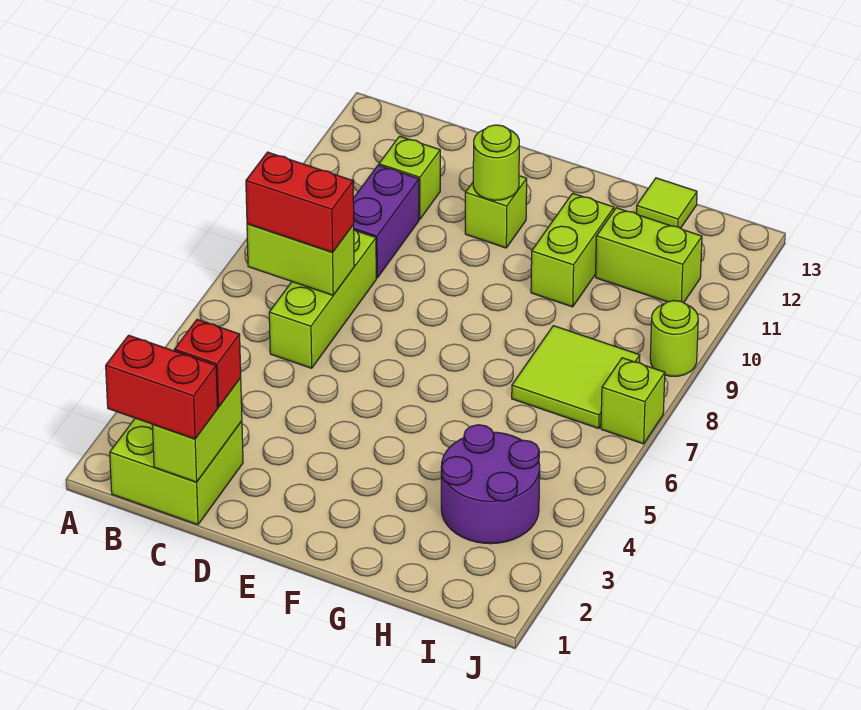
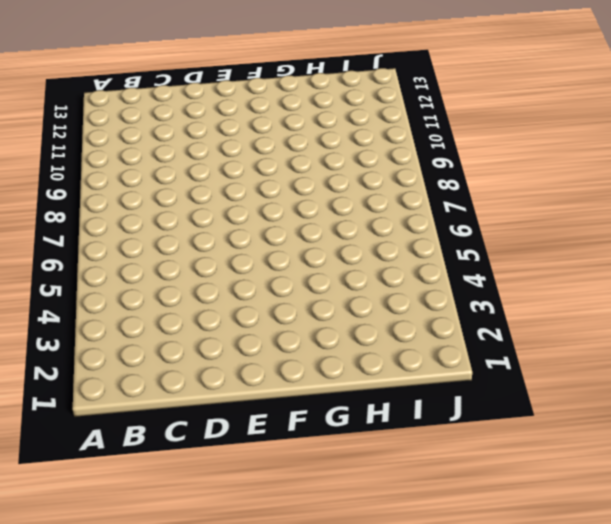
none -> lime 2x2 brick [110,418,243,525]
none -> lime 1x3 brick [269,230,376,368]
none -> purple 1x2 brick [353,165,419,278]

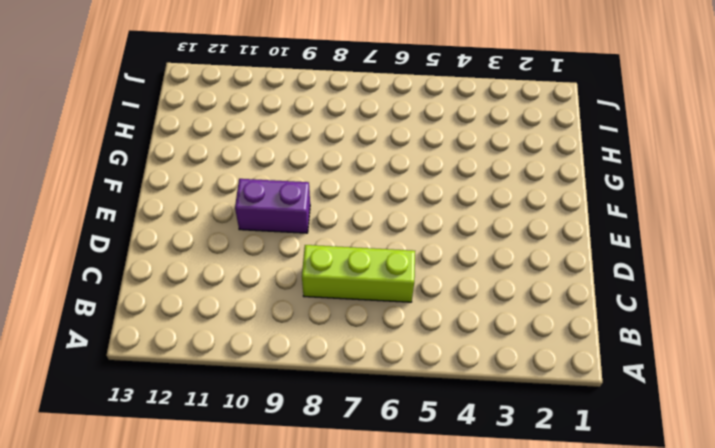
purple 1x2 brick [235,179,310,233] -> purple 1x2 brick moved to [353,165,419,278]
none -> lime 2x2 brick [110,418,243,525]
none -> lime 1x1 brick [379,136,440,219]
none -> lime 1x1 brick [465,176,527,248]

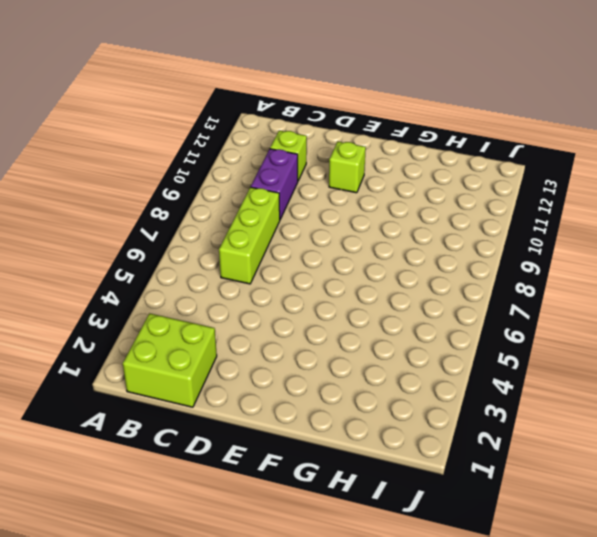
none -> lime 1x2 brick [531,193,614,307]
none -> purple 2x2 round brick [441,425,540,544]
none -> lime 2x2 tile [512,326,640,428]

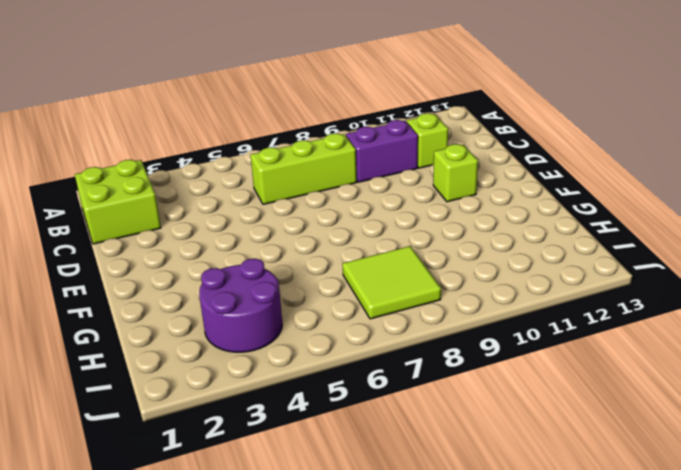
none -> lime 1x2 brick [531,193,614,307]
none -> lime 1x2 brick [596,208,702,303]
none -> lime 1x1 tile [636,178,697,228]

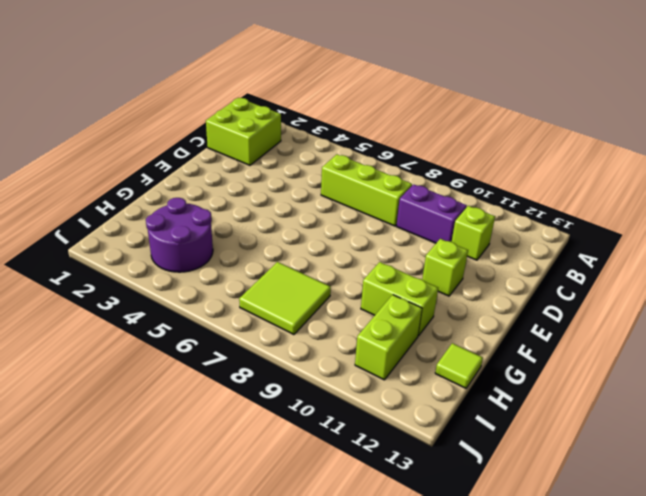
none -> lime 1x1 brick [601,358,665,444]
none -> lime 1x1 round brick [650,301,698,376]
none -> lime 1x2 brick [247,224,354,295]

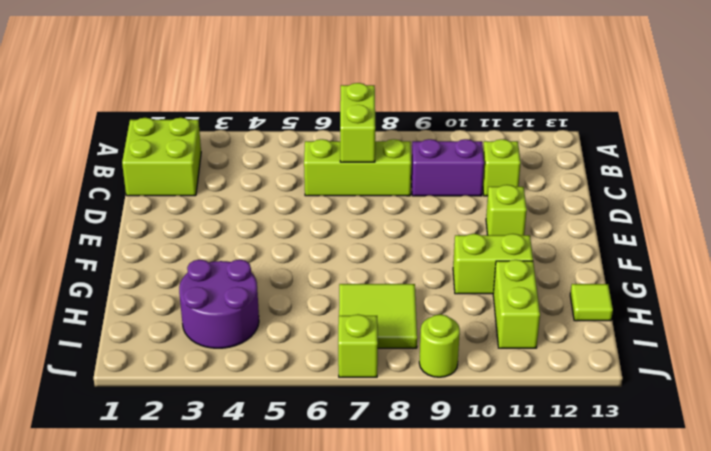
none -> lime 1x2 brick [152,378,242,482]
none -> lime 1x1 round brick [473,125,519,200]
none -> red 1x2 brick [106,335,218,439]

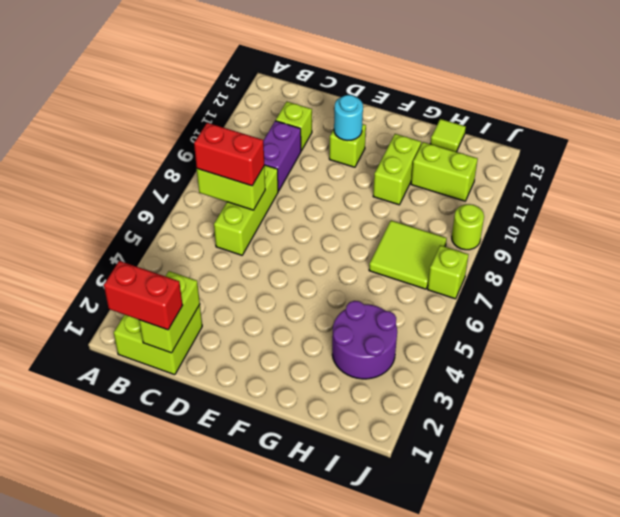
cyan 1x1 round brick [334,95,363,141] -> lime 1x1 round brick [473,125,519,200]
none -> red 1x1 brick [174,319,241,407]

